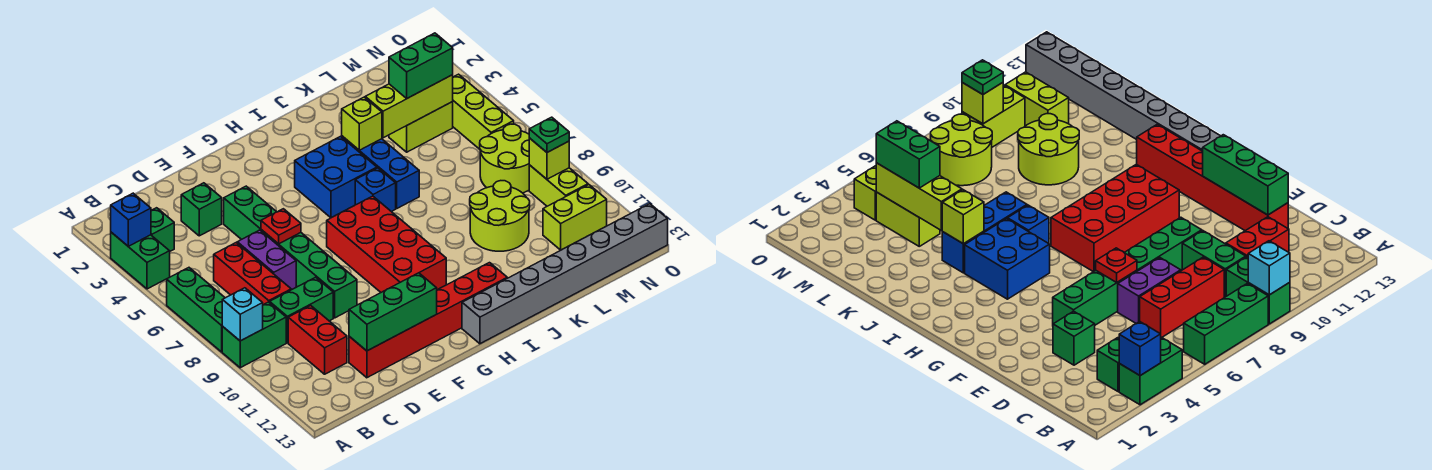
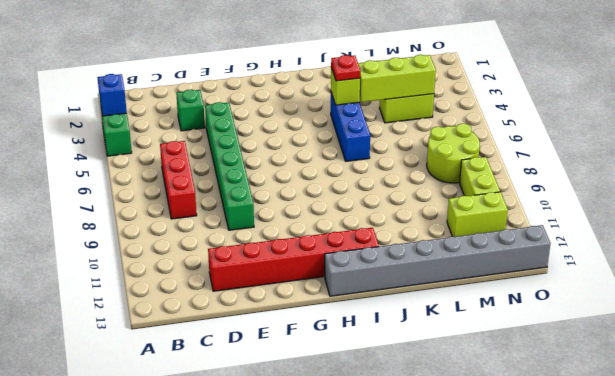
red 1x1 plate [331,55,360,81] -> red 1x1 plate moved to [261,209,301,244]
none -> green 1x3 brick [167,268,225,352]
none -> green 1x2 brick [222,302,286,368]
none -> green 1x1 brick [151,208,174,251]
none -> green 1x2 brick [270,277,333,343]

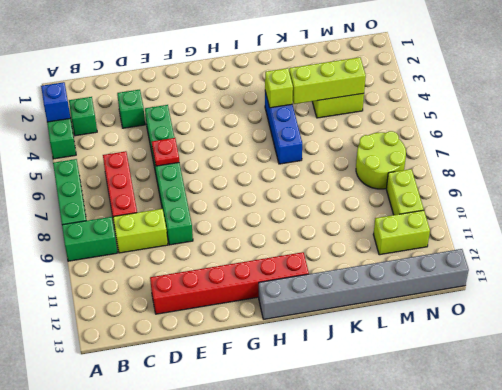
lime 1x2 brick [113,209,168,253] -> green 1x2 brick [270,277,333,343]
none -> red 1x2 brick [288,306,347,374]
none -> purple 1x2 brick [237,230,296,290]
none -> red 2x4 brick [327,196,446,292]
none -> blue 2x2 brick [295,137,377,218]

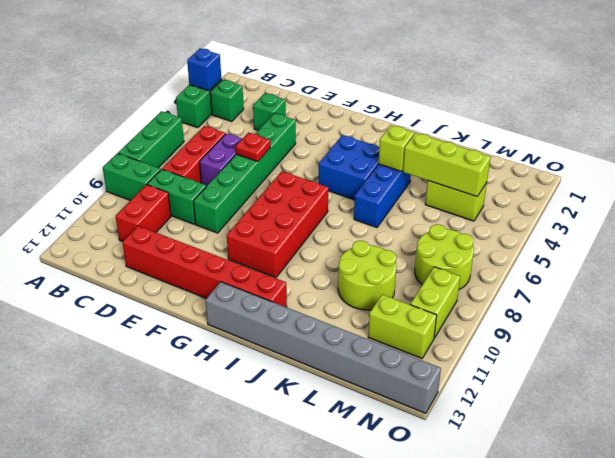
none -> blue 1x1 brick [355,168,396,212]
none -> lime 1x3 brick [452,74,514,149]
none -> cyan 1x1 brick [222,288,263,341]
none -> green 1x3 brick [349,273,437,351]

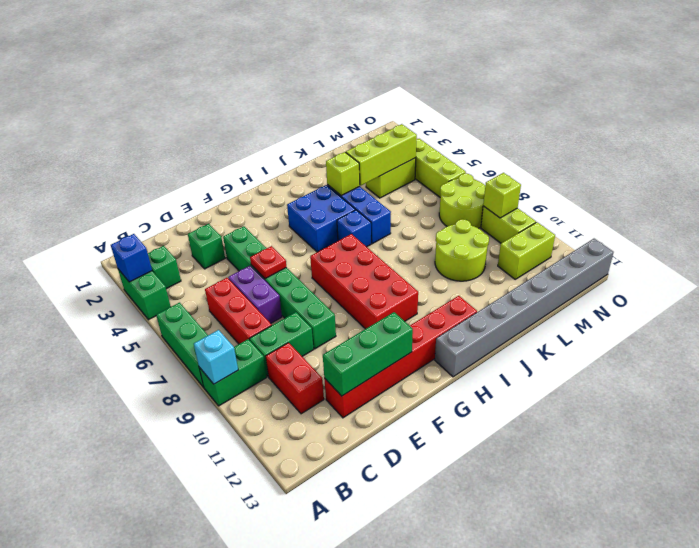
none -> green 1x2 brick [389,33,453,98]
none -> green 1x1 plate [529,117,569,152]

